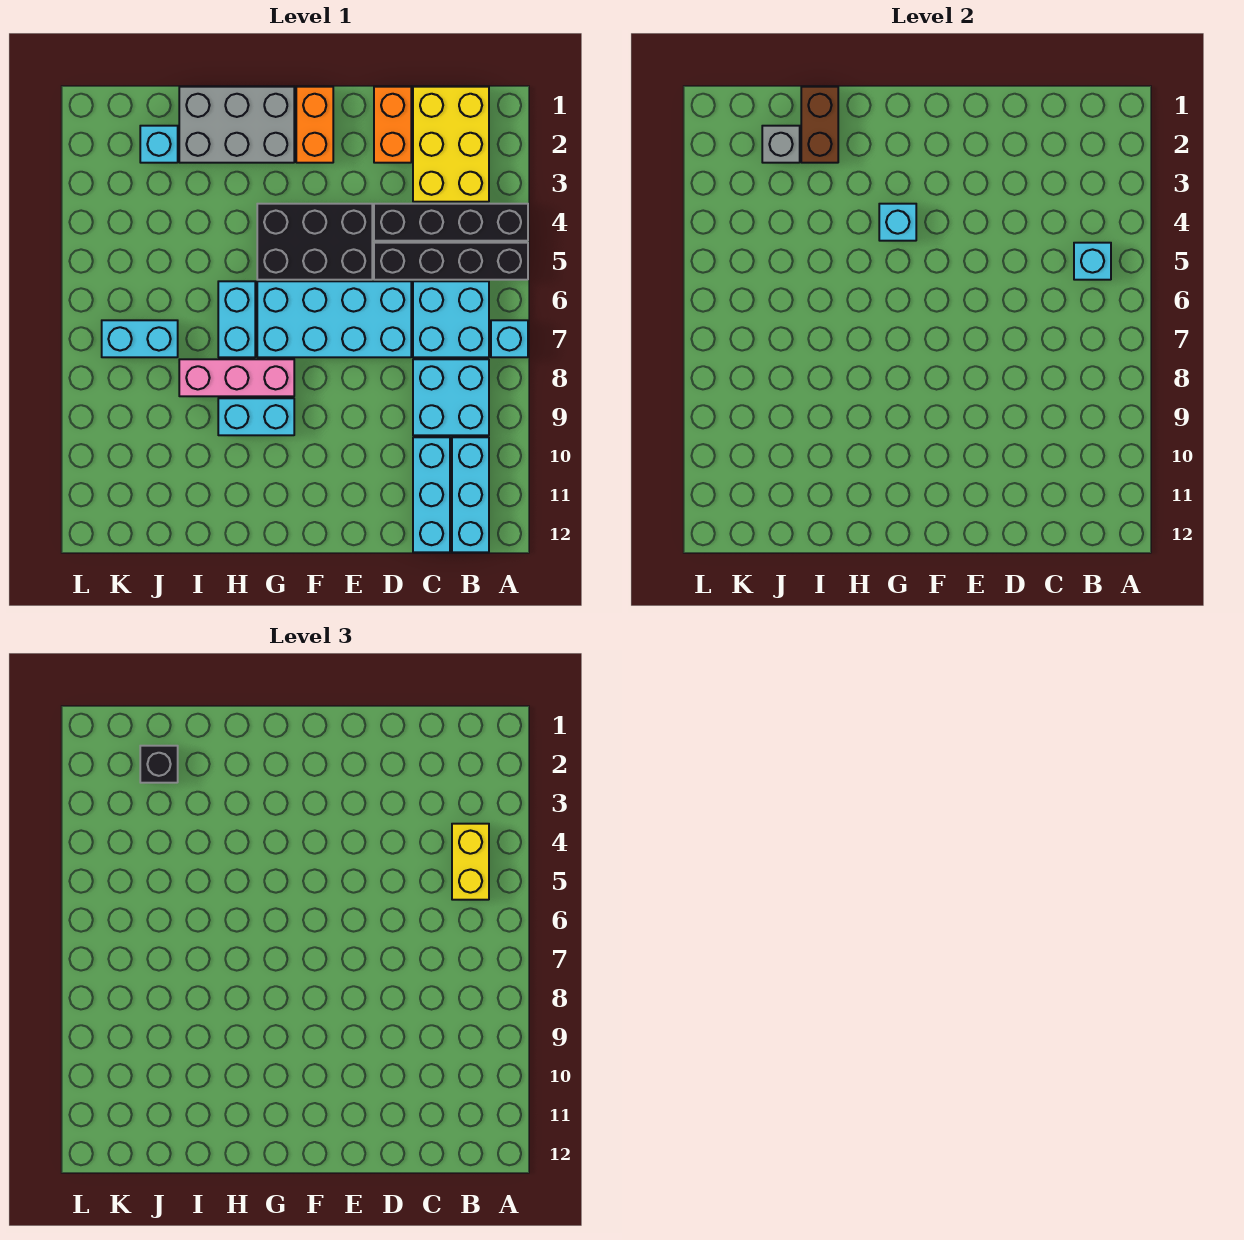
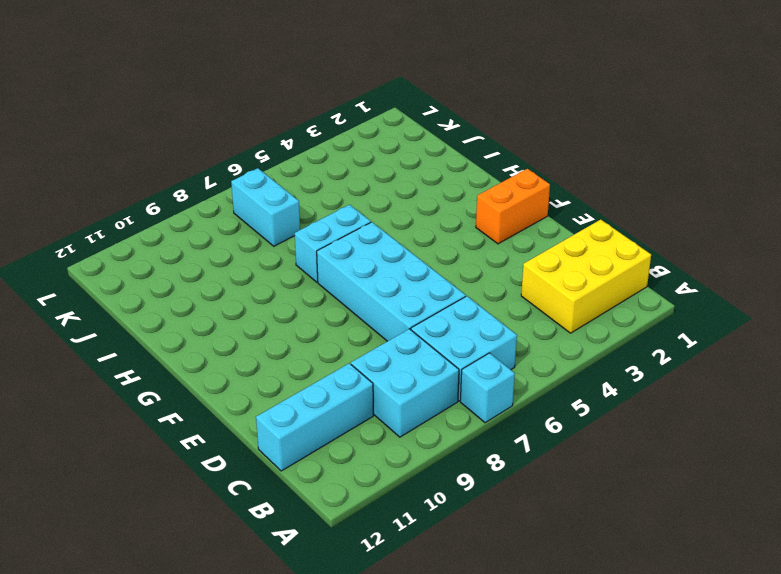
none -> black 1x4 brick [374,204,528,241]
none -> black 1x4 brick [374,243,528,280]
none -> cyan 1x3 brick [452,437,489,552]

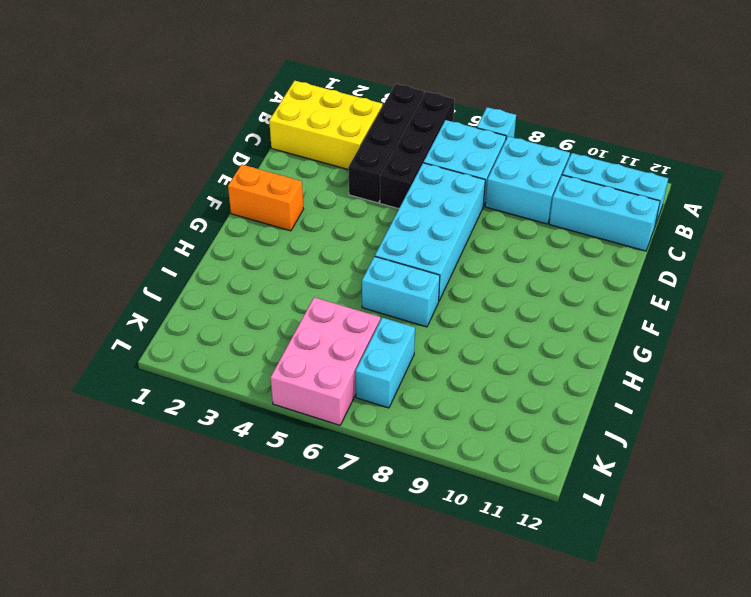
pink 2x3 brick [270,297,380,425] -> none
none -> orange 1x2 brick [374,87,411,163]
none -> black 2x3 brick [257,204,372,280]
none -> grey 2x3 brick [179,87,294,163]

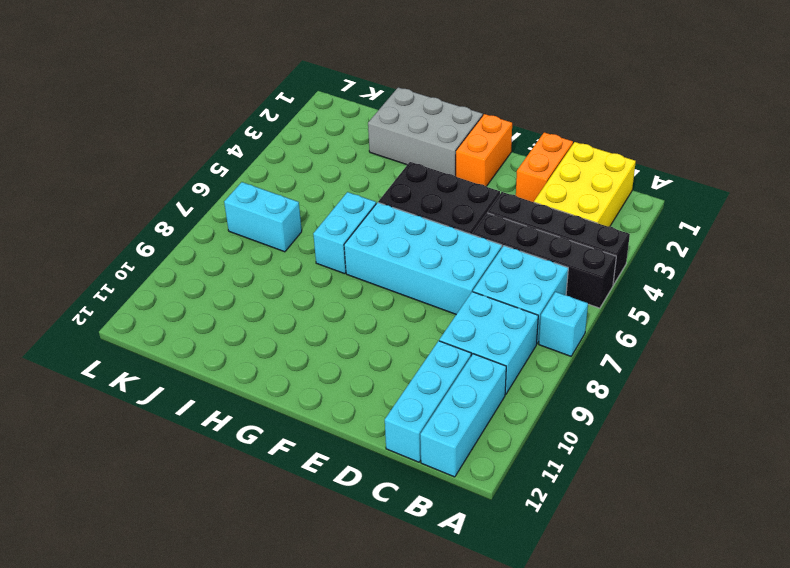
none -> pink 1x3 brick [179,359,294,396]
none -> cyan 1x2 brick [218,398,294,435]
none -> cyan 1x1 brick [140,126,178,163]

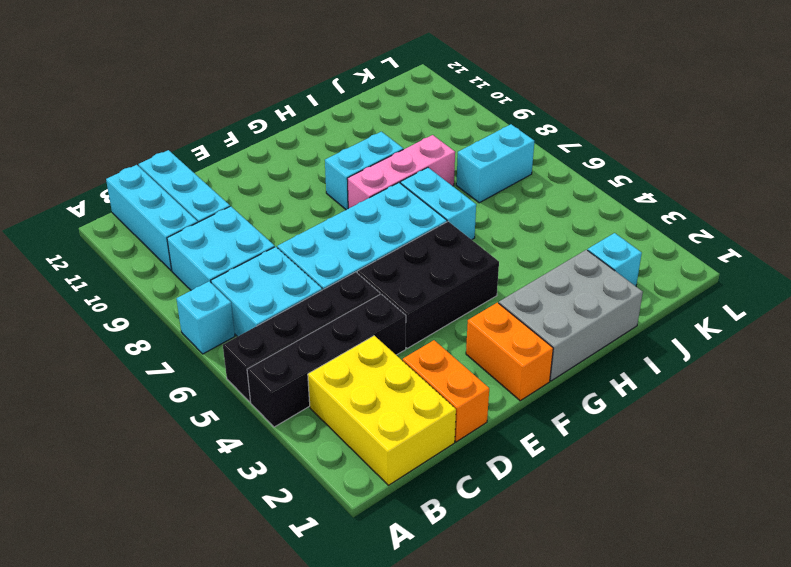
none -> cyan 1x1 brick [1074,243,1111,280]
none -> cyan 1x1 brick [879,204,916,241]
none -> brown 1x2 brick [801,87,838,163]

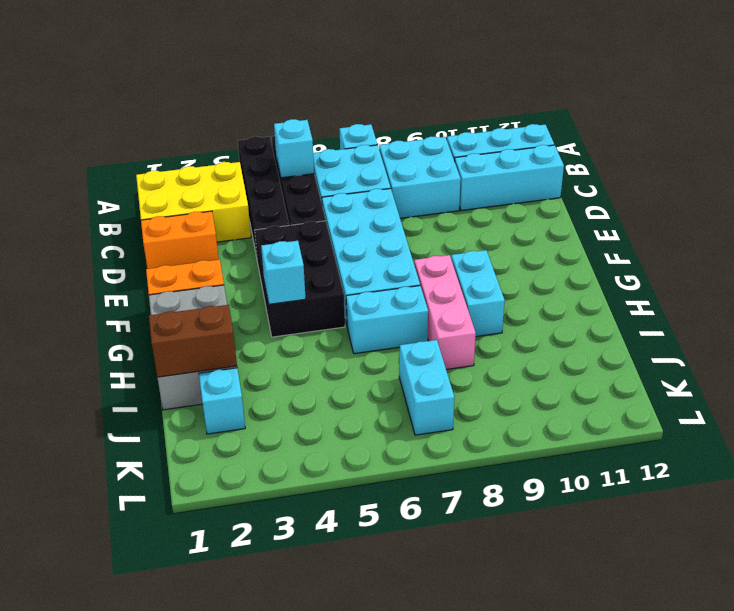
none -> grey 1x1 brick [762,126,800,163]
none -> yellow 1x2 brick [452,824,489,900]
none -> black 1x1 brick [140,746,178,783]

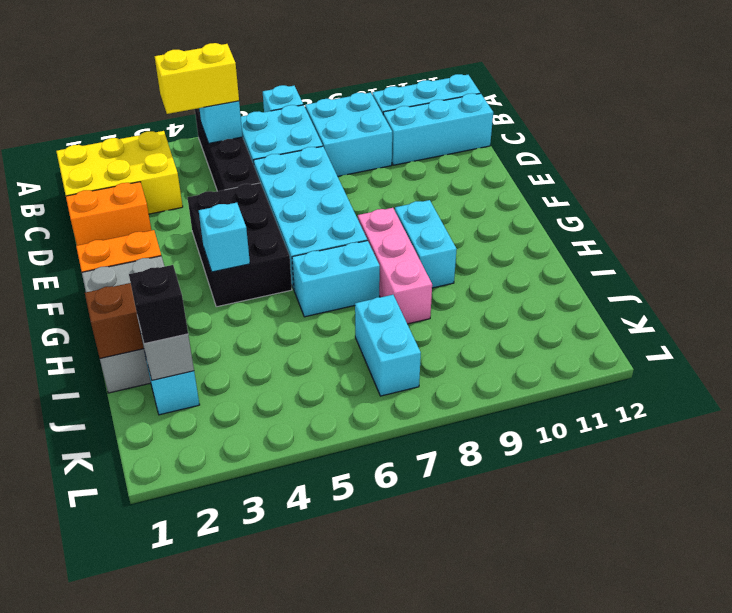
none -> black 1x4 brick [374,204,528,241]

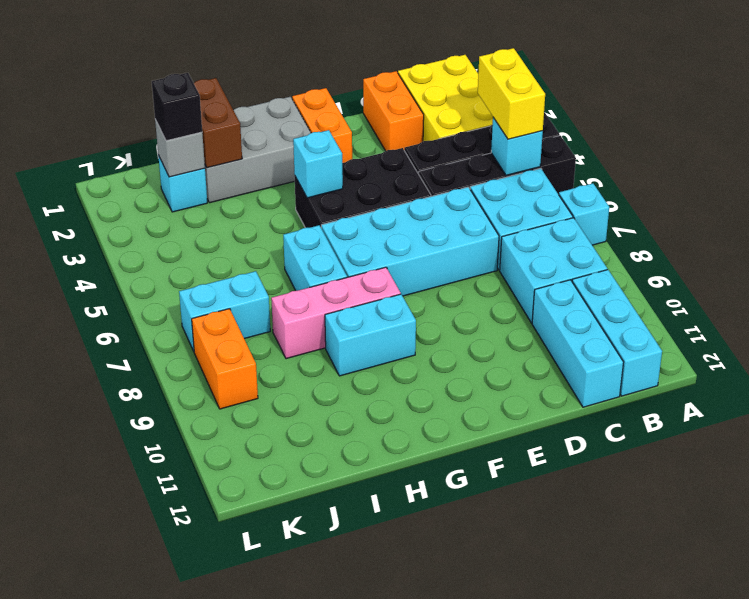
orange 1x2 brick [192,309,258,409] -> none

